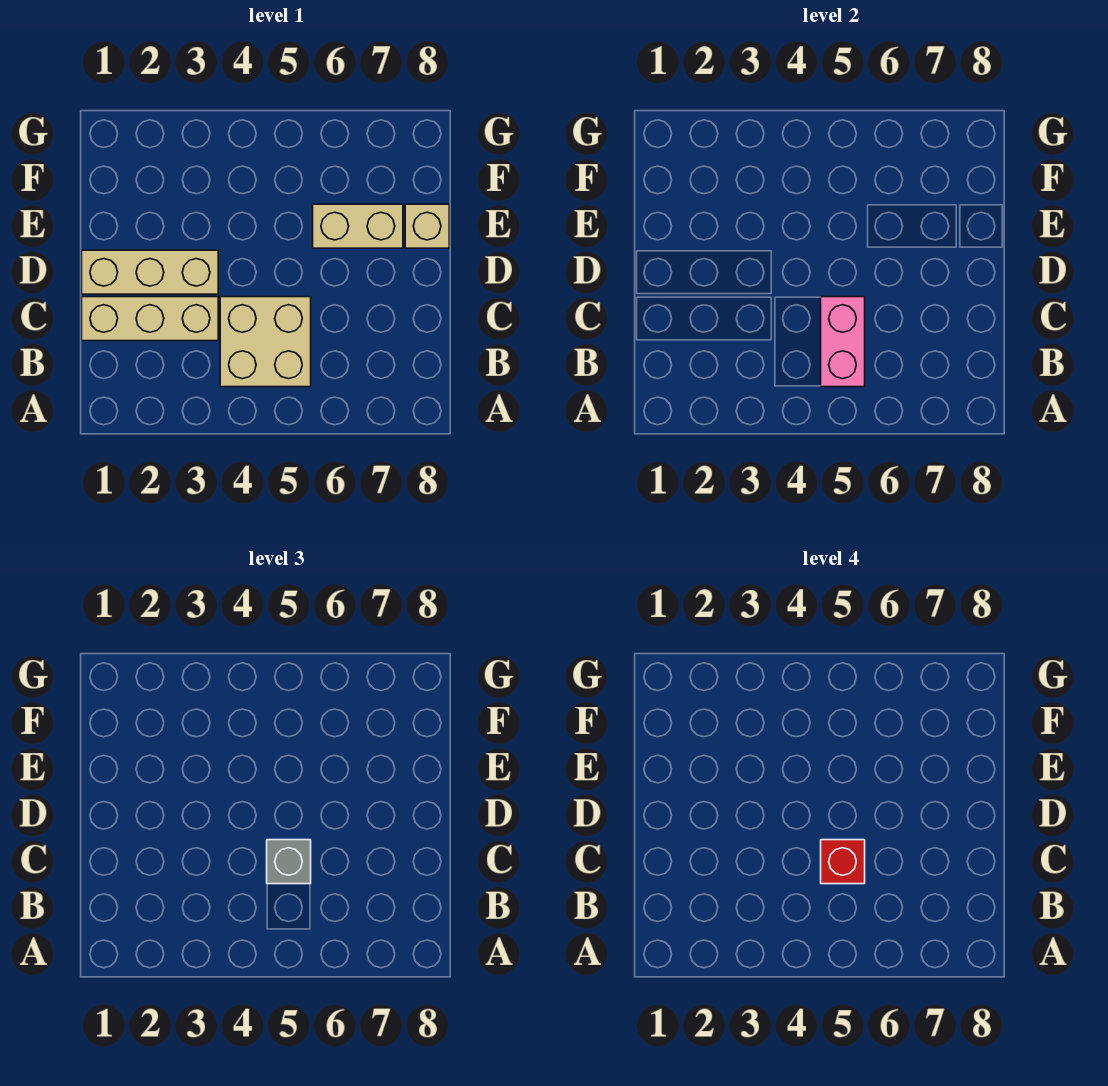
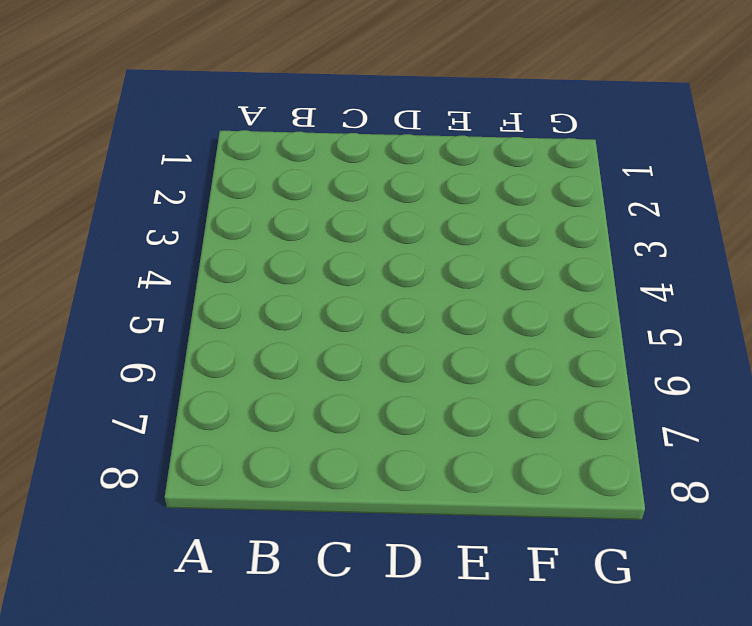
none -> tan 2x2 brick [220,297,311,387]
none -> tan 1x3 brick [82,297,218,341]

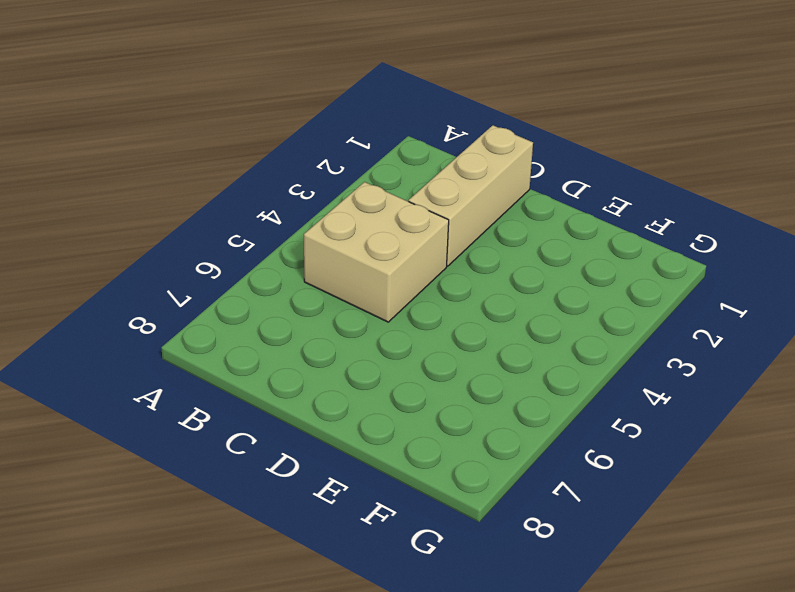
none -> tan 1x3 brick [82,250,218,294]
none -> tan 1x2 brick [313,204,403,248]

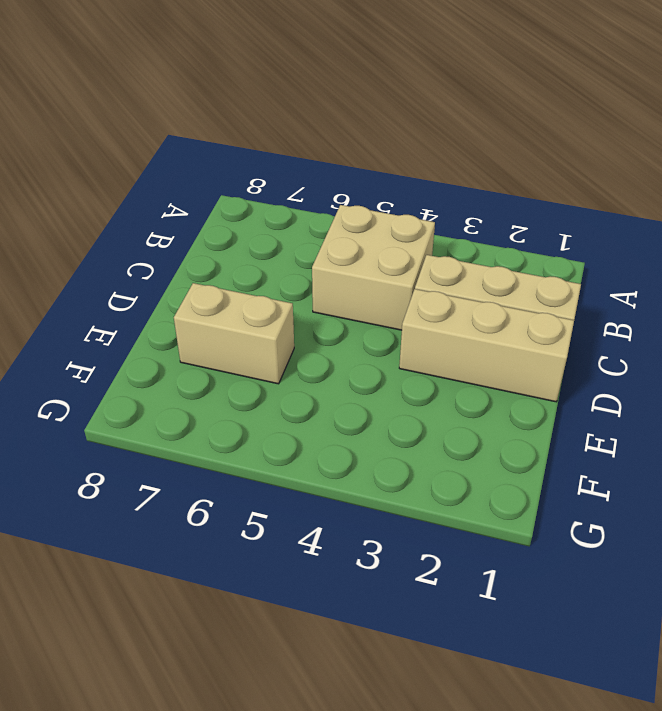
none -> tan 1x1 brick [405,204,449,248]
none -> pink 1x2 brick [821,297,865,387]

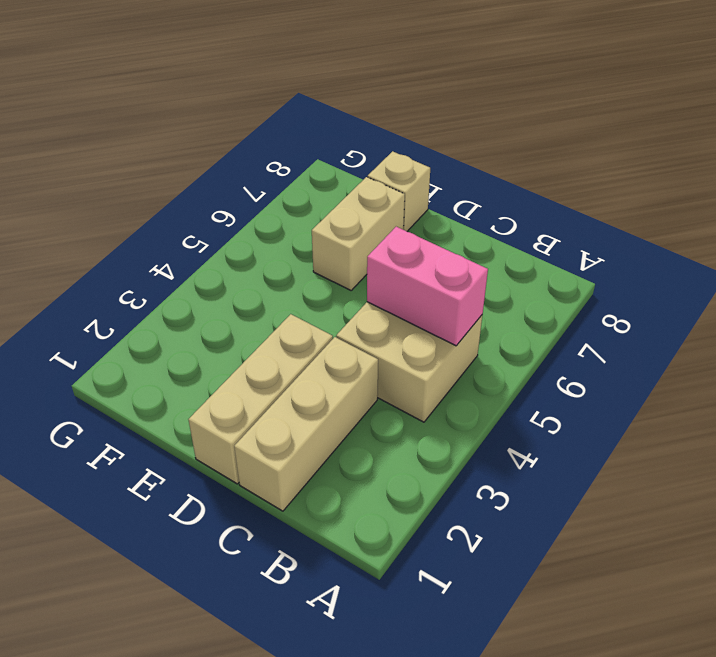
none -> grey 1x1 brick [267,840,311,884]
none -> red 1x1 brick [821,840,865,884]

